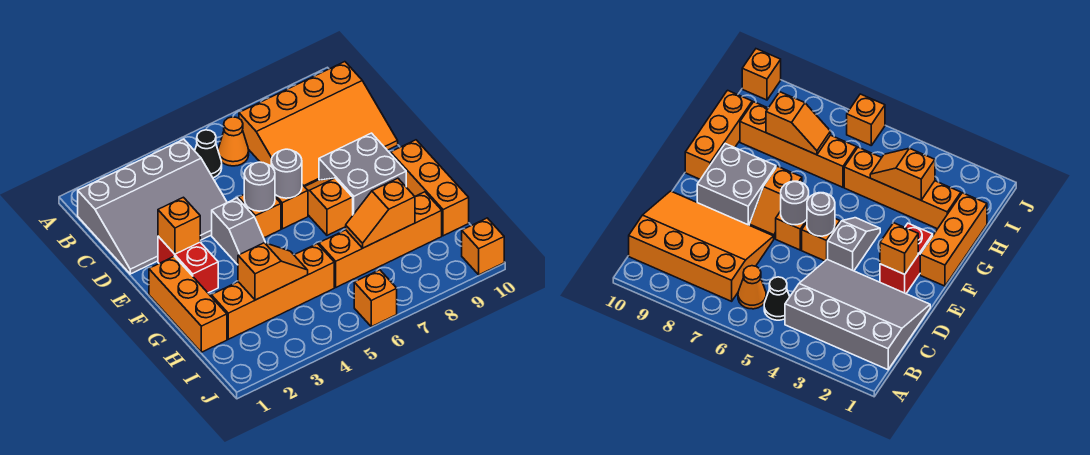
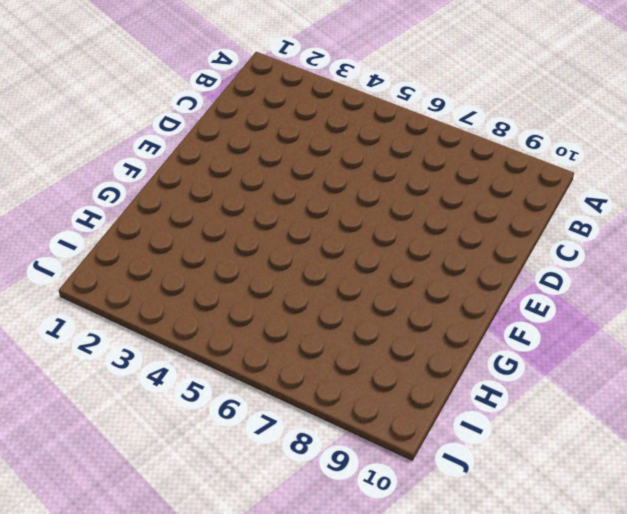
none -> grey 3x4 slope [78,139,227,274]
none -> black 1x1 cone [195,130,222,178]
none -> orange 1x1 cone [218,117,249,166]

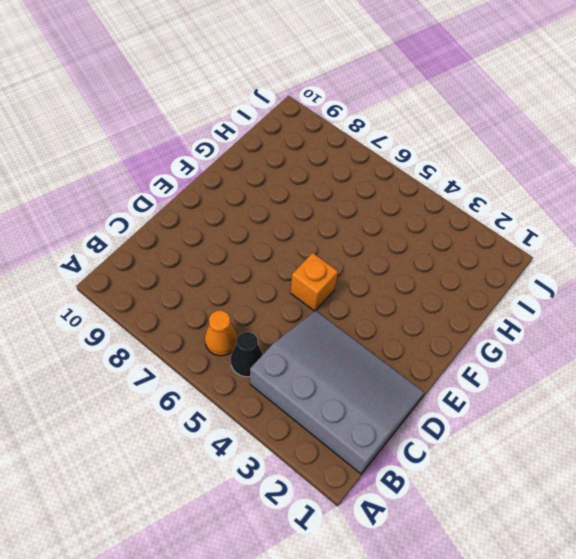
none -> orange 3x4 slope [239,62,398,187]
none -> red 1x2 brick [158,236,218,293]
none -> grey 1x2 slope [212,198,266,265]

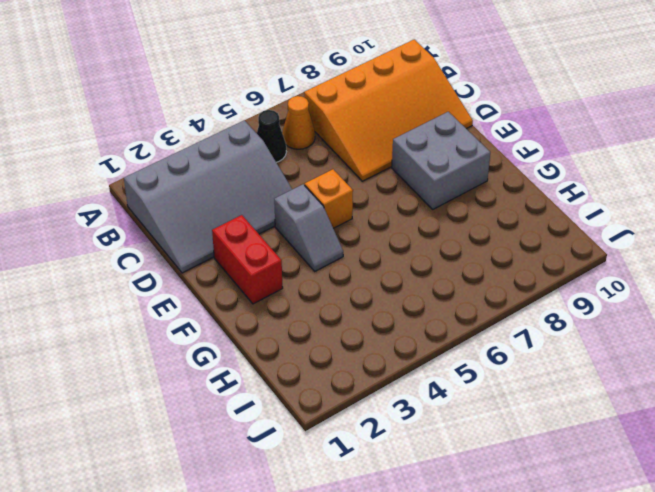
none -> orange 1x1 brick [275,185,308,229]
none -> orange 1x2 slope [305,178,353,235]
none -> orange 1x3 brick [149,256,227,352]

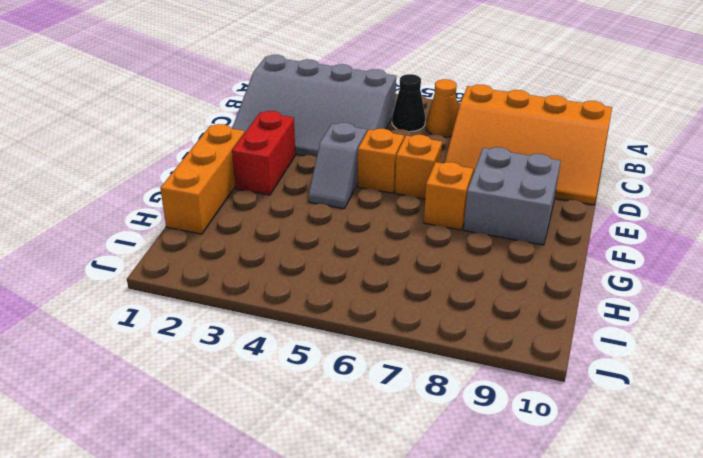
none -> orange 1x3 brick [391,140,469,236]
none -> orange 1x4 brick [211,244,334,339]
none -> orange 1x4 brick [319,192,442,287]

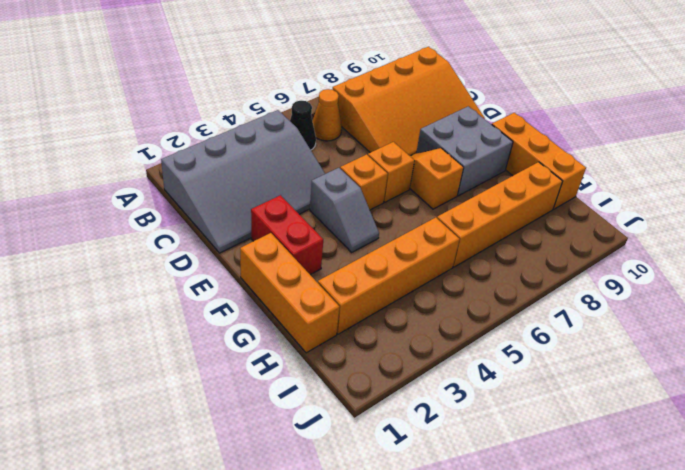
none -> orange 1x1 brick [354,270,397,327]
none -> orange 1x1 brick [462,218,504,275]
none -> orange 1x1 brick [158,197,200,254]

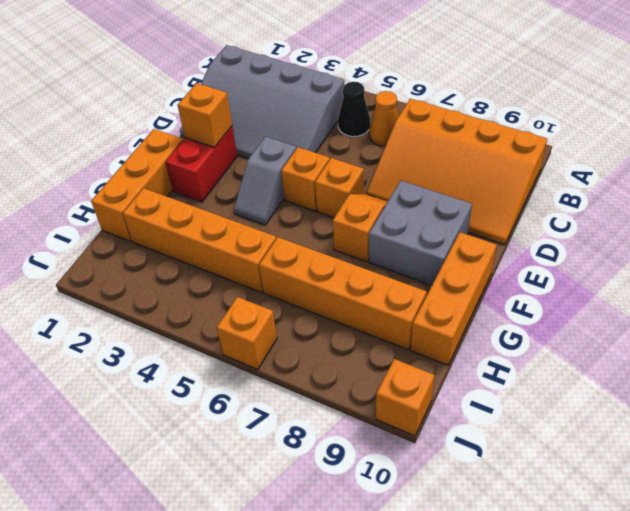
none -> grey 1x1 round brick [244,162,275,211]
none -> grey 1x1 round brick [271,149,302,198]
none -> orange 1x2 slope [238,243,308,300]

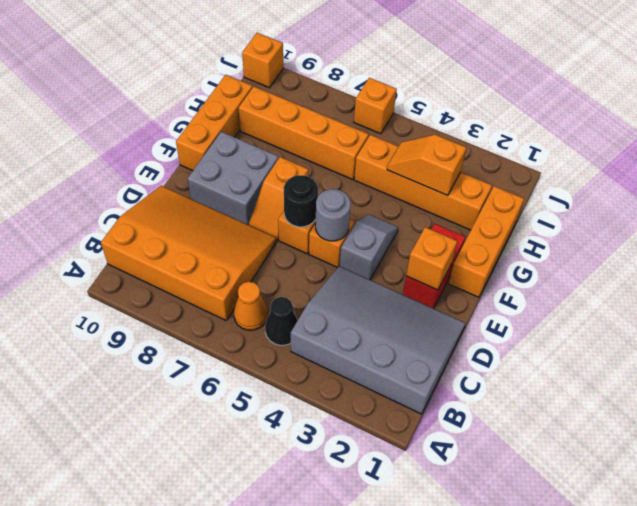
black 1x1 round brick [284,175,318,227] -> grey 1x1 round brick [271,149,302,198]
none -> orange 1x2 slope [346,178,415,248]

